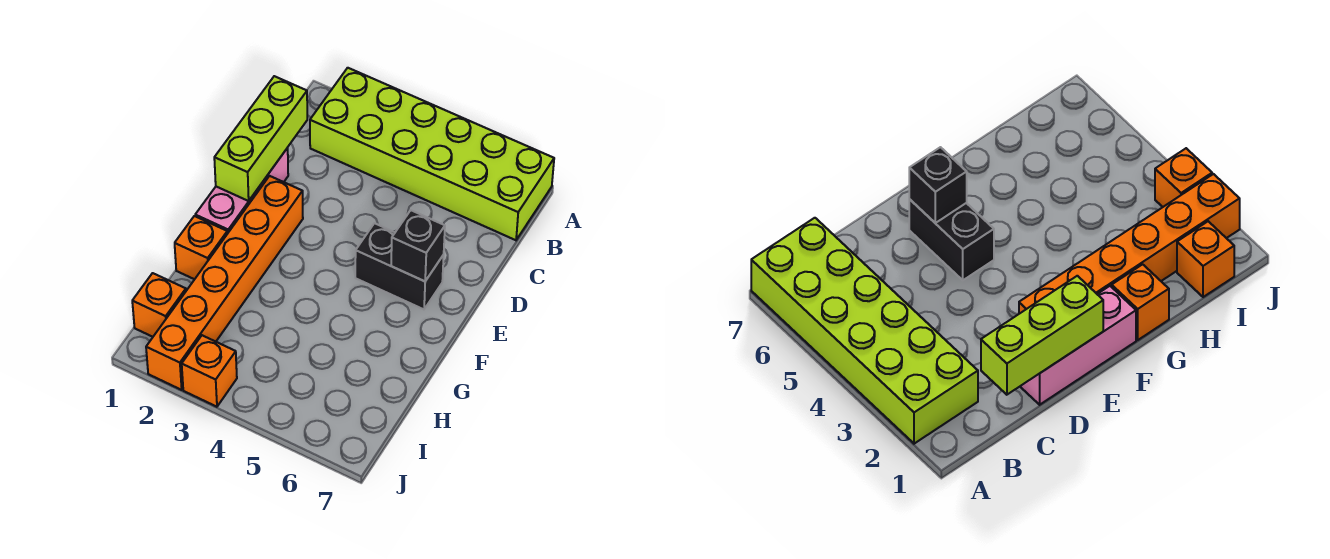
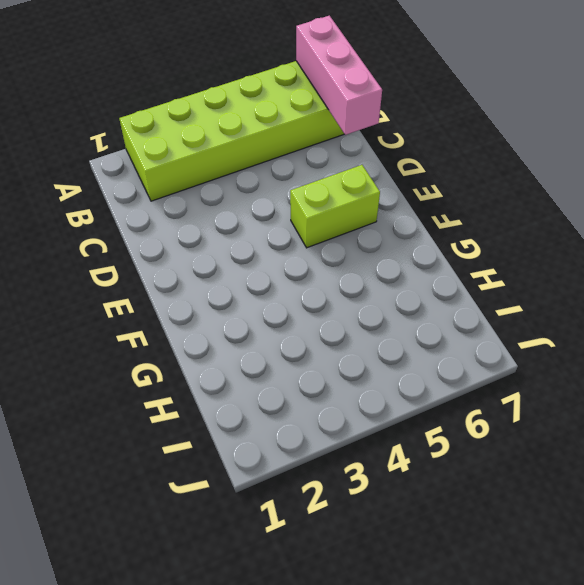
pink 1x3 brick [296,16,382,135] -> pink 1x3 brick moved to [195,148,288,234]
lime 1x2 brick [290,165,380,248] -> black 1x2 brick [355,223,444,309]
none -> orange 1x6 brick [146,176,303,390]
none -> orange 1x1 brick [175,216,227,279]

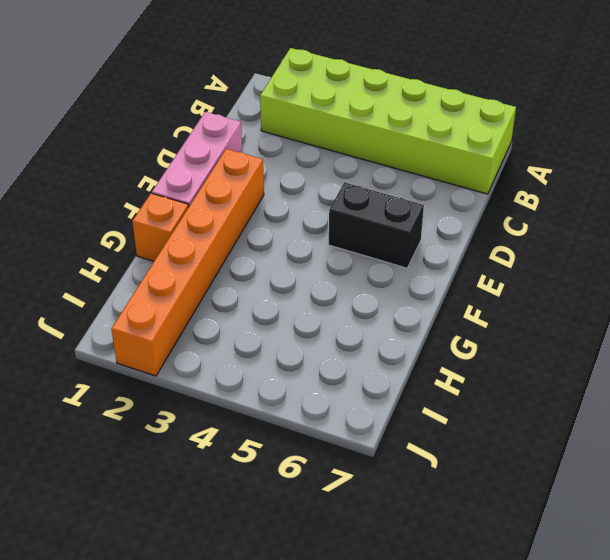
none -> orange 1x1 brick [132,273,186,337]
none -> orange 1x1 brick [182,335,237,407]

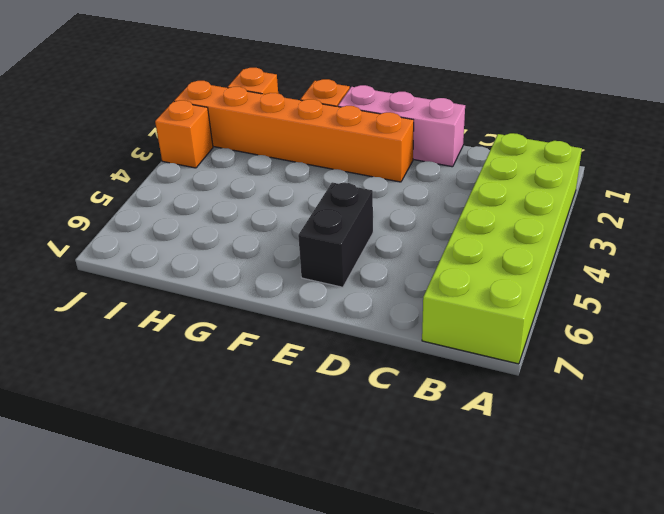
none -> lime 1x3 brick [214,76,307,201]
none -> black 1x1 brick [391,210,445,281]

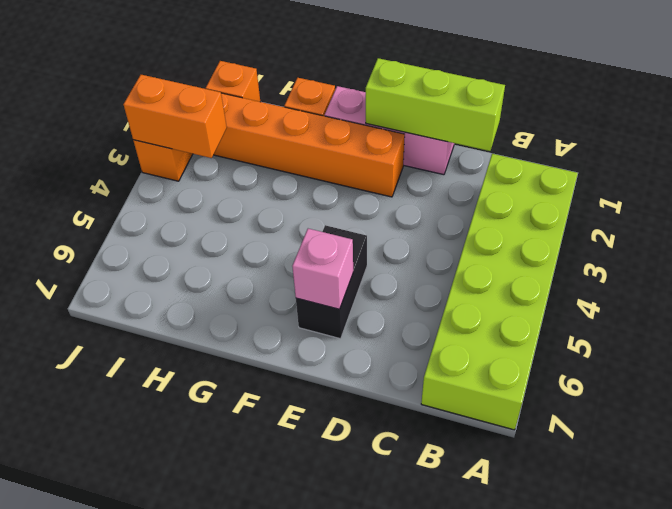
pink 1x1 brick [292,229,353,309] -> black 1x1 brick [391,210,445,281]
orange 1x2 brick [123,75,227,158] -> none

